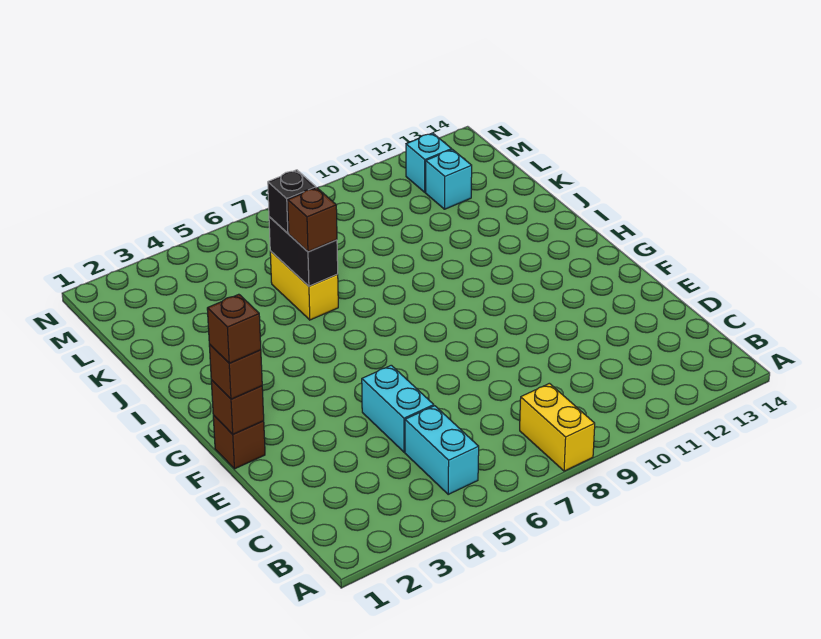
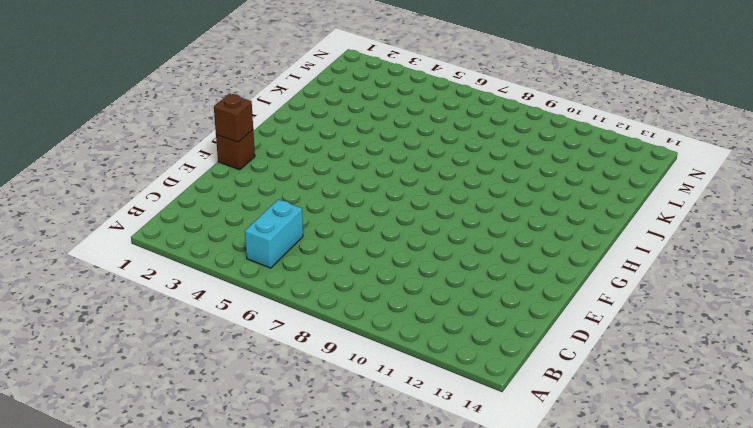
none -> yellow 1x2 brick [520,383,595,471]
none -> cyan 1x2 brick [362,365,434,452]
none -> yellow 1x2 brick [270,251,338,320]

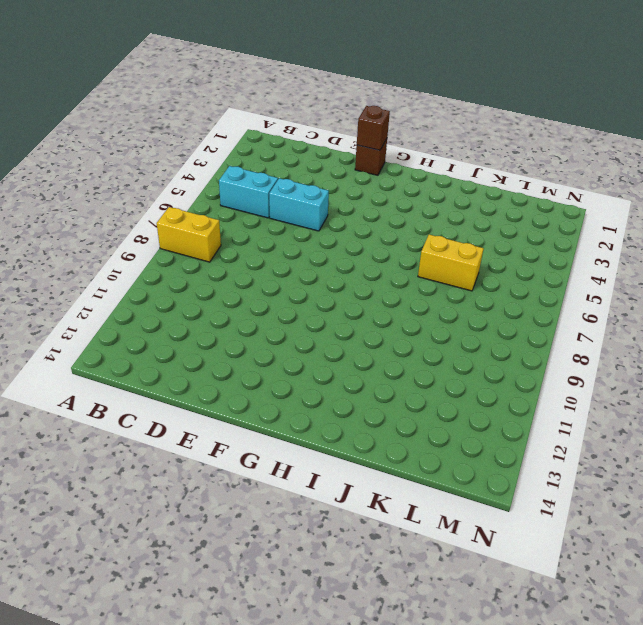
none -> cyan 1x1 brick [426,150,472,209]
none -> cyan 1x1 brick [406,133,452,192]
none -> black 1x2 brick [269,217,338,286]

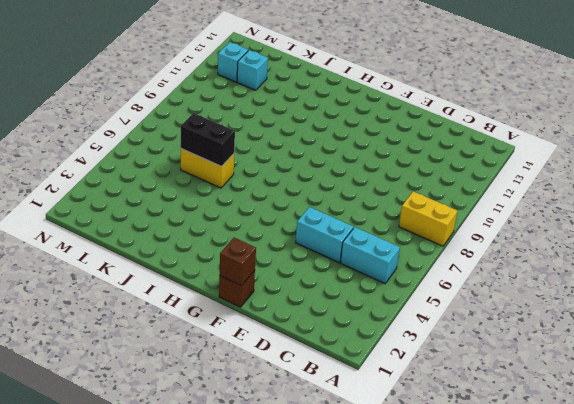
none -> brown 1x1 brick [209,344,262,399]
none -> brown 1x1 brick [288,188,337,252]
none -> black 1x1 brick [268,170,316,233]

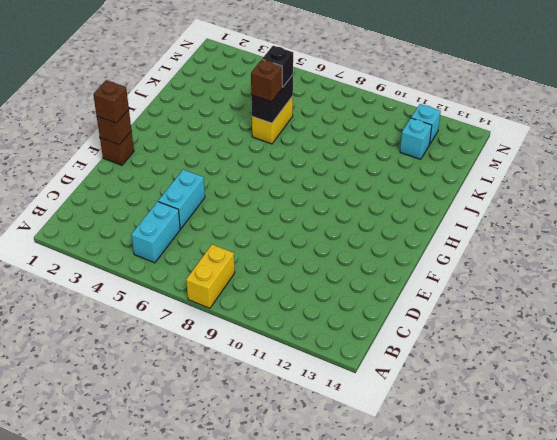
none -> brown 1x1 brick [207,294,261,363]

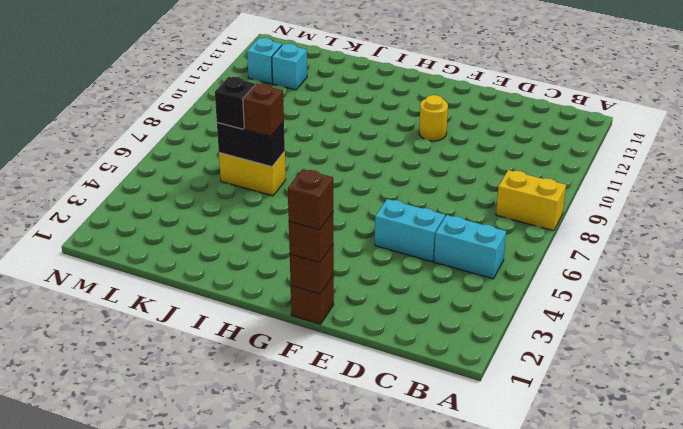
yellow 1x1 round brick [419,95,448,141] -> none

